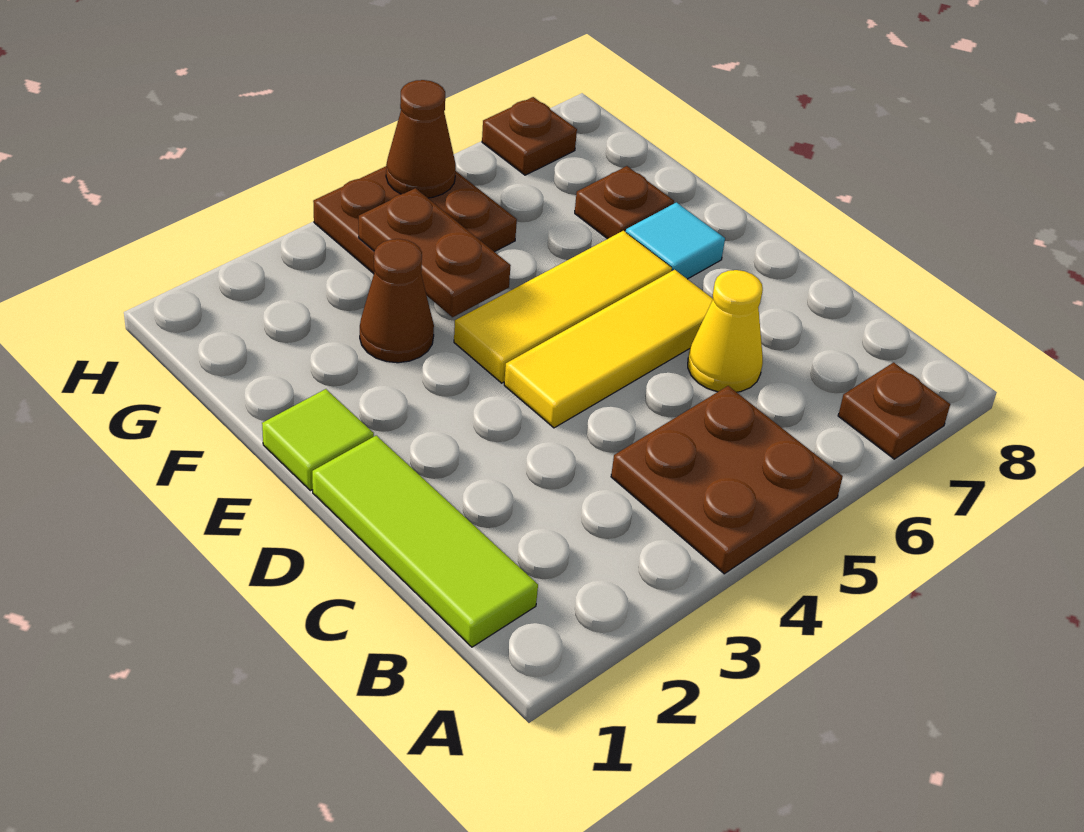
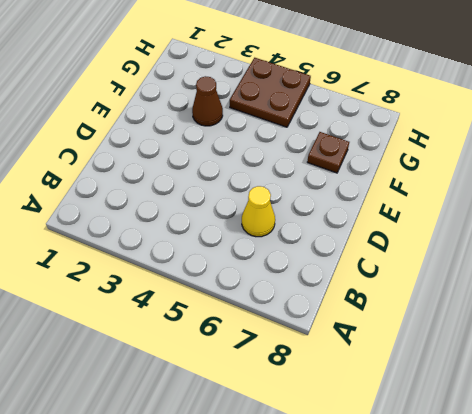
none -> brown 2x2 plate [611,386,843,574]
none -> brown 1x1 plate [838,362,950,459]
none -> lime 1x3 tile [312,436,538,647]

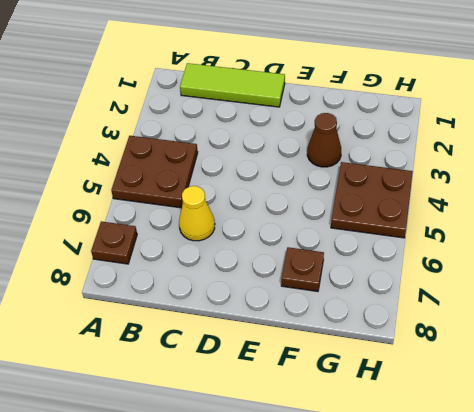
none -> yellow 1x3 tile [504,270,713,428]
none -> lime 1x1 tile [262,389,374,491]
none -> yellow 1x3 tile [454,231,672,383]

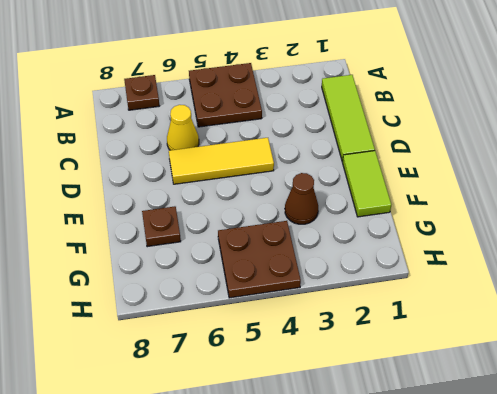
lime 1x2 tile [343,151,391,217] -> lime 1x1 tile [262,389,374,491]
none -> yellow 1x3 tile [454,231,672,383]
none -> cyan 1x1 tile [626,202,725,279]
none -> brown 1x1 plate [482,97,577,175]

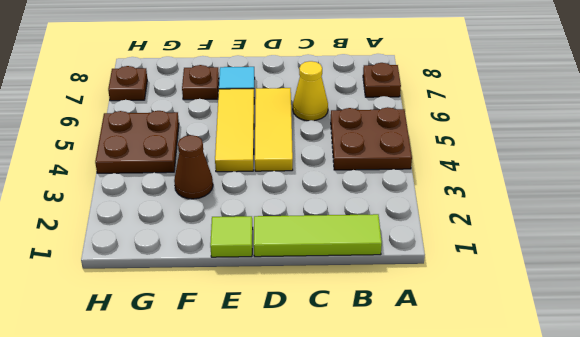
none -> brown 1x2 plate [359,188,511,317]
none -> brown 1x1 cone [386,80,456,198]

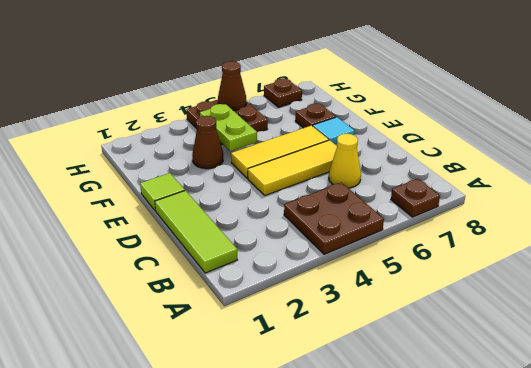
lime 1x2 plate [200,104,257,151] -> brown 1x2 plate [359,188,511,317]

